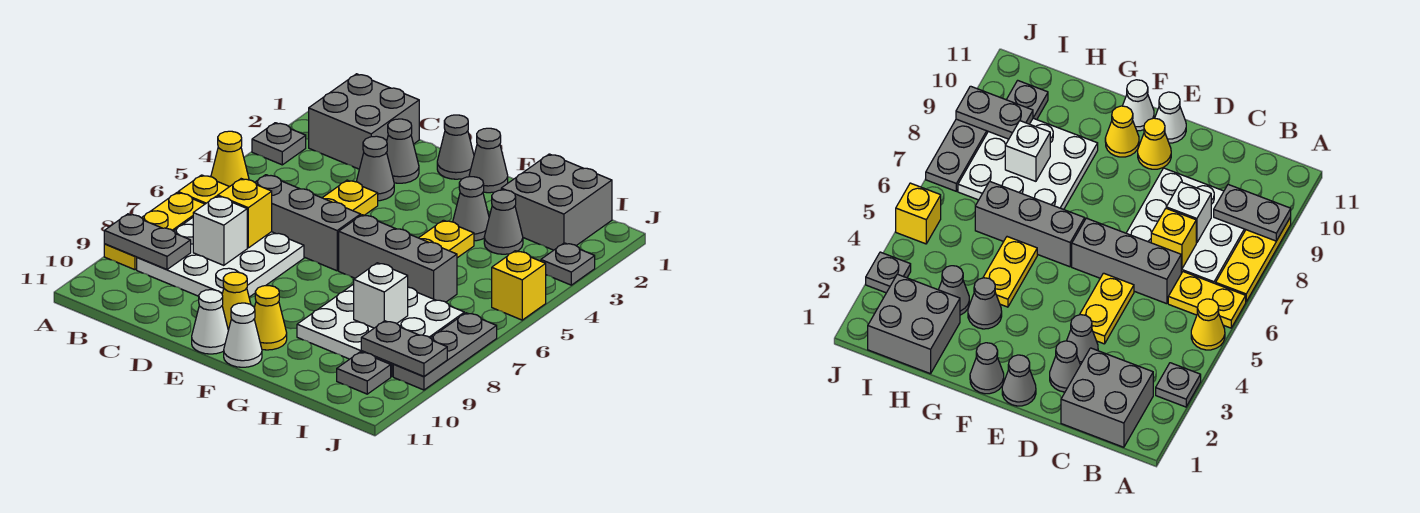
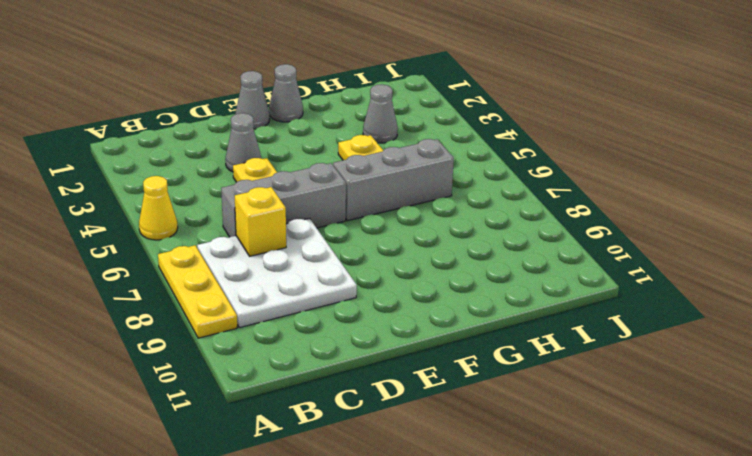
none -> grey 1x1 plate [252,123,306,165]
none -> yellow 1x2 plate [178,175,229,204]
none -> grey 2x2 brick [309,74,419,169]
none -> grey 1x1 cone [387,119,419,183]

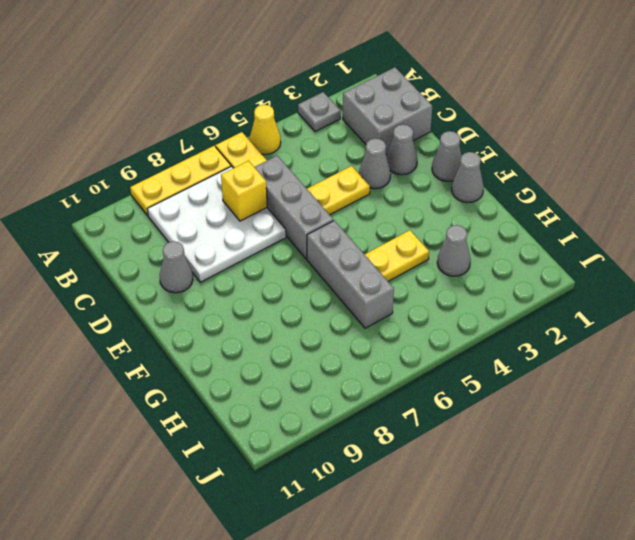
grey 1x1 cone [160,241,193,293] -> grey 1x1 cone moved to [453,176,489,241]
none -> yellow 1x1 cone [222,272,251,330]
none -> white 1x1 cone [192,290,228,354]
none -> yellow 1x1 cone [254,286,287,350]
none -> white 1x1 cone [224,303,262,367]

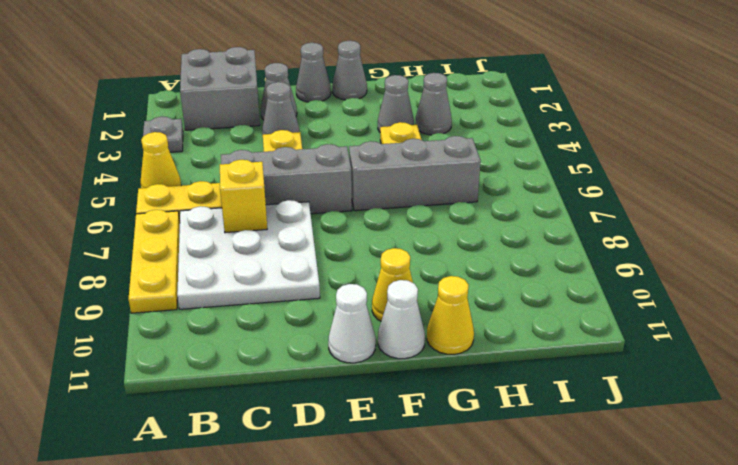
yellow 1x1 cone [427,276,474,354] -> yellow 1x1 cone moved to [222,272,251,330]
none -> white 3x3 plate [297,284,464,377]
none -> grey 2x2 brick [501,154,612,250]
none -> grey 1x1 plate [337,352,391,394]
none -> grey 1x1 plate [541,243,595,285]

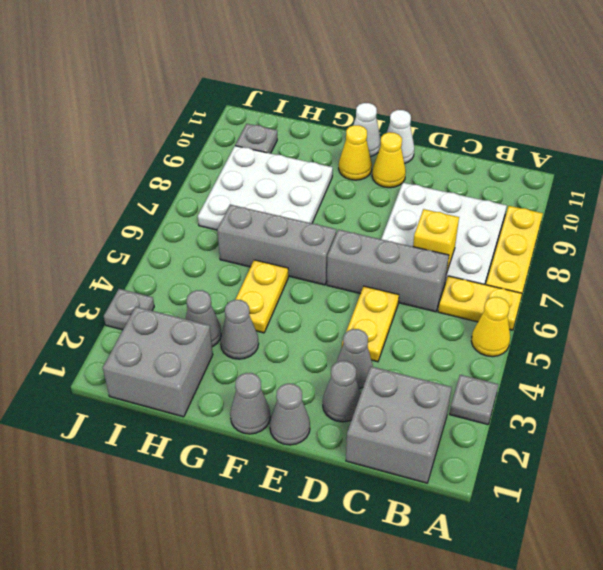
none -> yellow 1x1 brick [492,251,546,320]
none -> grey 1x3 plate [393,313,497,390]
none -> grey 1x2 plate [104,214,191,270]
none -> white 1x1 brick [193,196,247,265]

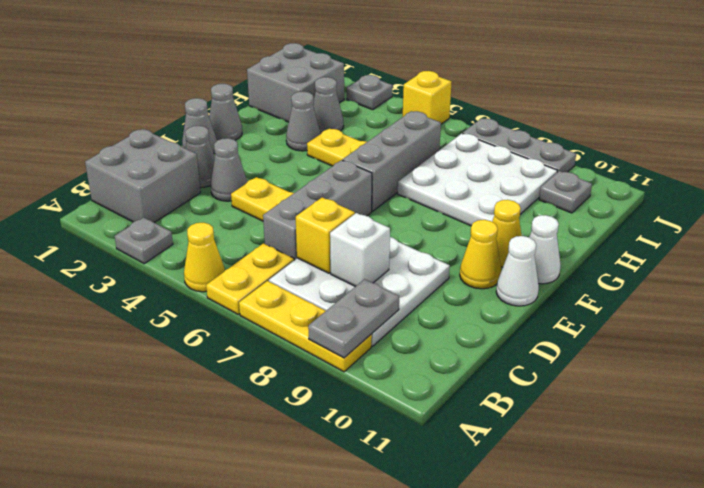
none -> white 1x1 brick [354,263,408,328]
none -> grey 1x2 plate [361,321,447,377]

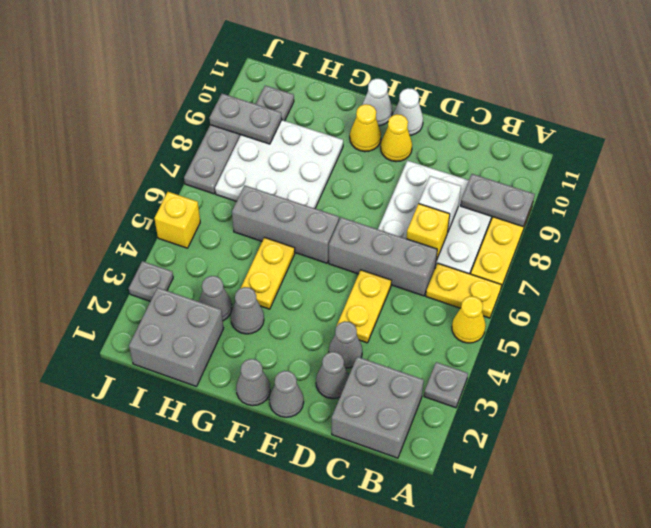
none -> white 1x1 brick [354,263,408,328]

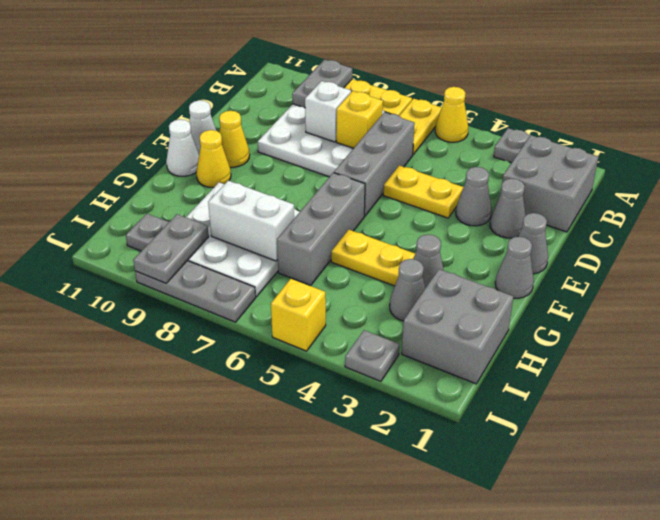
white 1x2 brick [208,181,294,261] -> white 1x1 brick [354,263,408,328]

